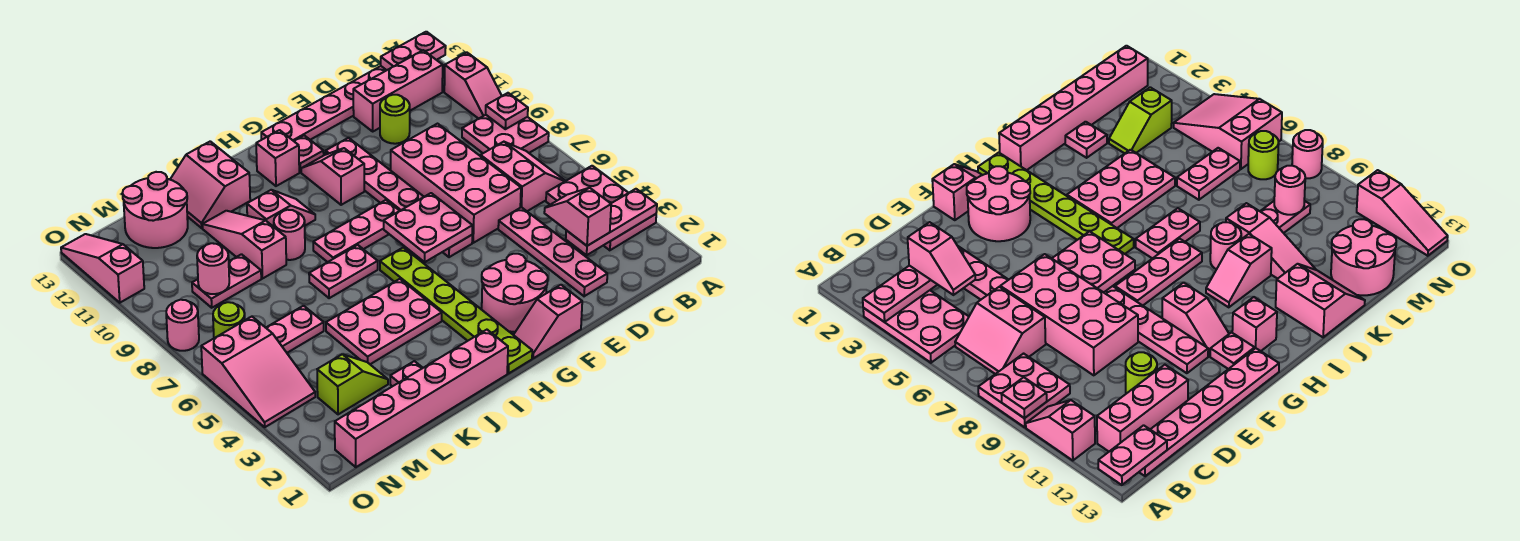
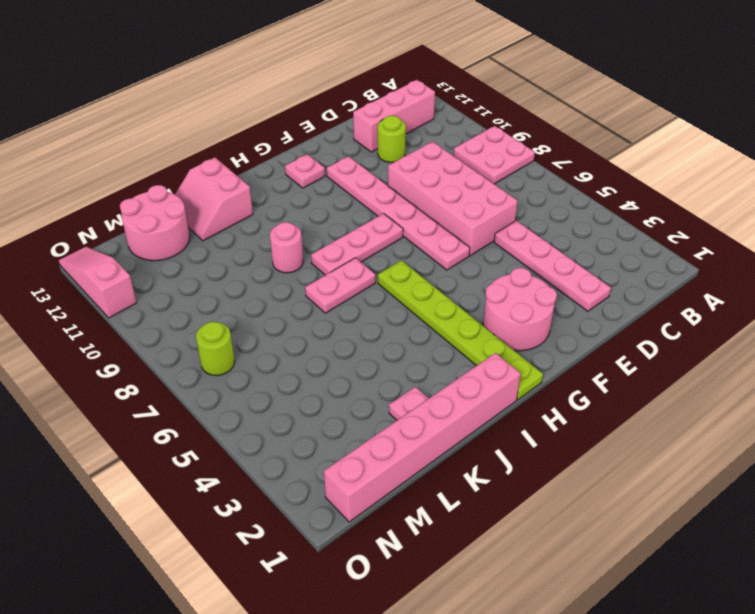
none -> pink 2x3 plate [546,166,656,250]
none -> pink 1x2 slope [444,53,502,119]
none -> pink 2x2 slope [481,142,565,211]
none -> pink 1x6 plate [261,66,387,141]

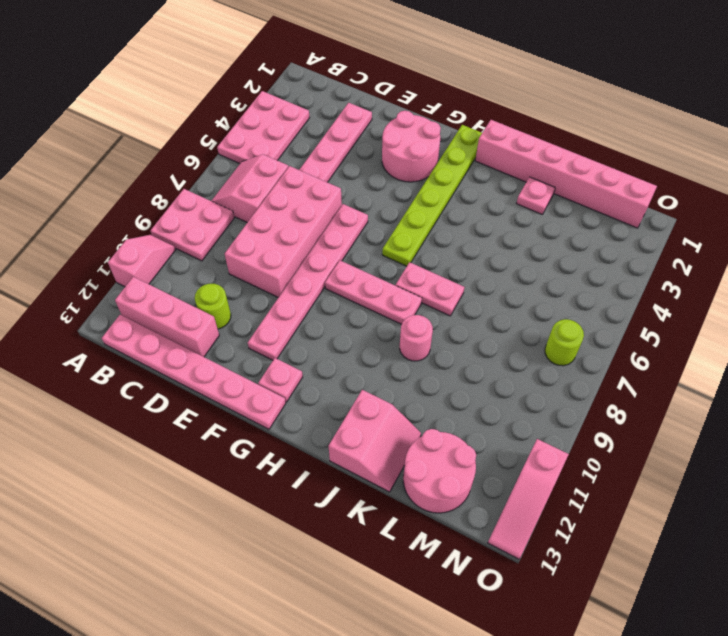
none -> pink 1x2 slope [514,285,582,358]
none -> pink 1x2 slope [301,148,364,205]
none -> pink 1x1 brick [256,130,299,186]
none -> pink 2x3 plate [326,279,442,364]

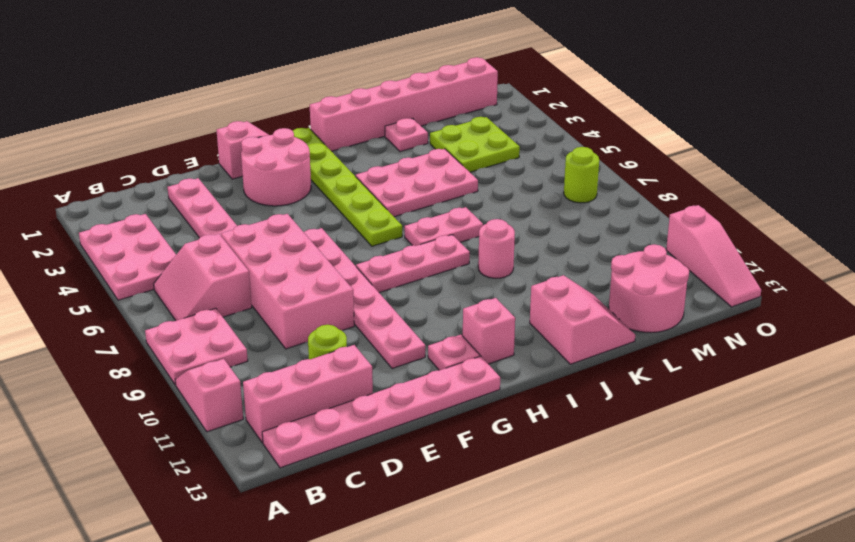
lime 2x2 plate [430,117,520,172] -> lime 1x2 slope [317,354,388,414]
none -> pink 1x2 slope [301,148,364,205]
none -> pink 1x2 slope [247,190,315,227]
none -> pink 1x3 slope [202,211,286,278]
none -> pink 1x2 plate [266,306,324,353]

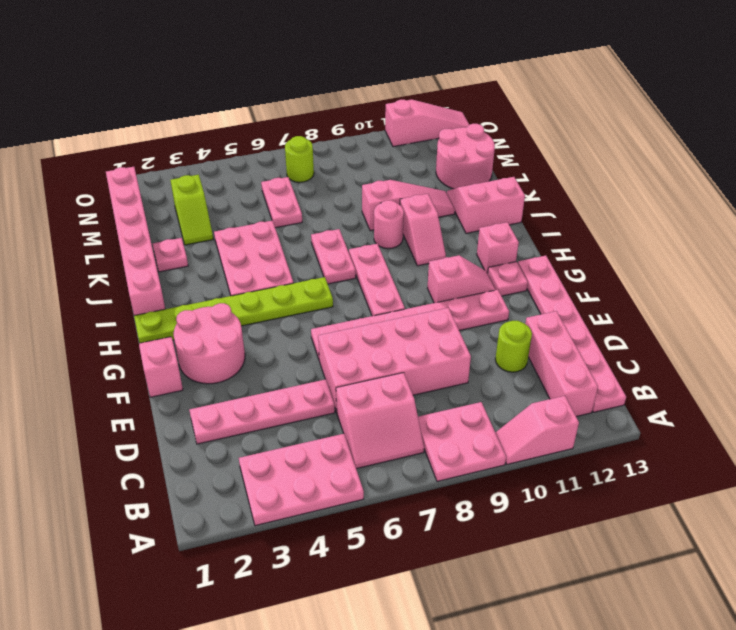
none -> pink 1x2 plate [192,254,261,308]
none -> pink 2x3 slope [201,317,315,427]
none -> pink 1x1 round brick [166,300,199,351]
none -> pink 1x3 plate [566,189,657,255]

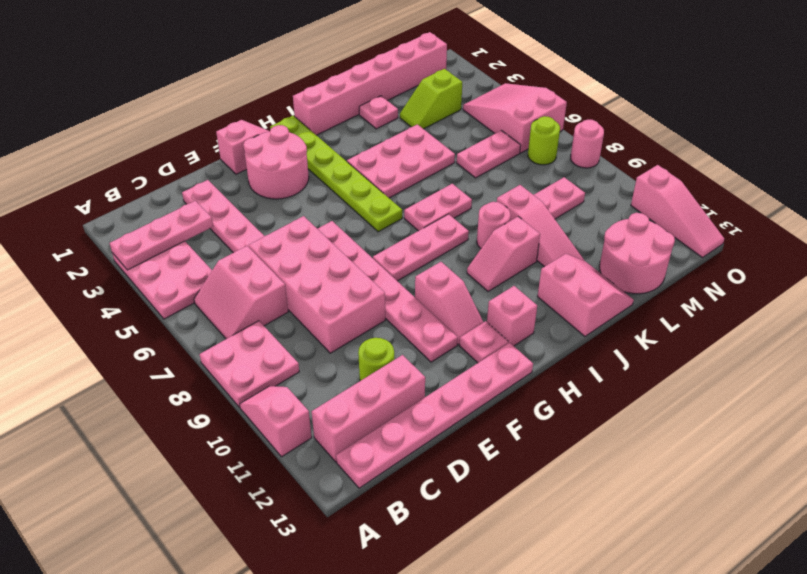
none -> pink 1x1 plate [486,93,528,129]
none -> pink 1x2 plate [381,32,446,70]
none -> pink 2x2 plate [384,193,473,262]
none -> pink 1x1 round brick [197,243,229,294]

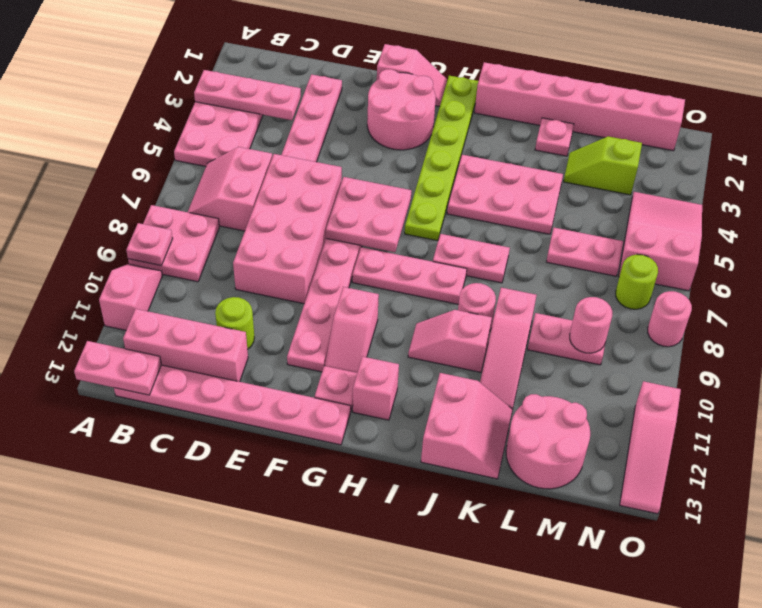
none -> pink 1x2 slope [544,188,611,246]

